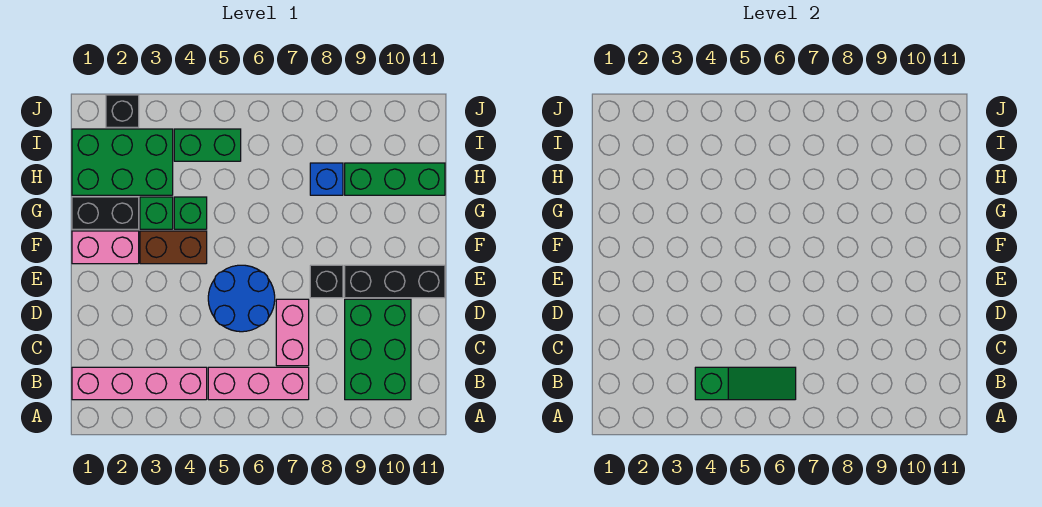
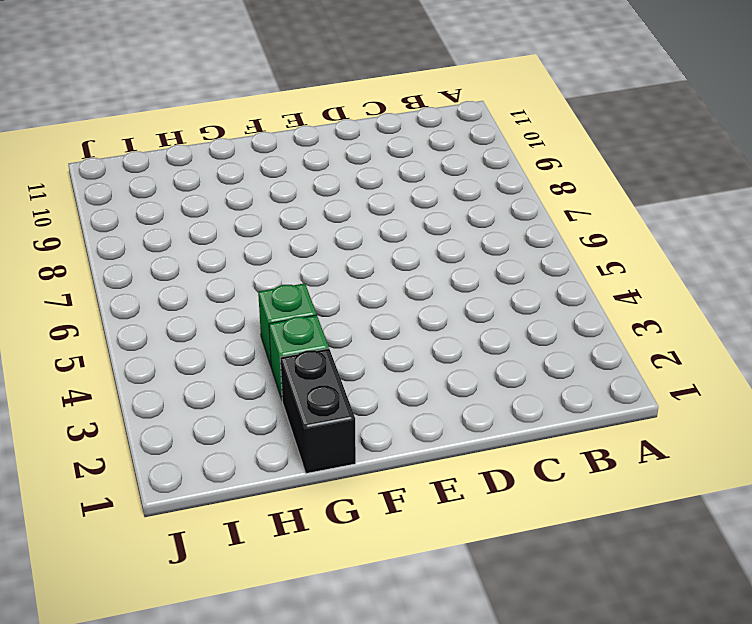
none -> pink 1x4 brick [72,367,207,400]
none -> pink 1x3 brick [208,367,309,400]
none -> green 2x3 brick [345,299,411,400]

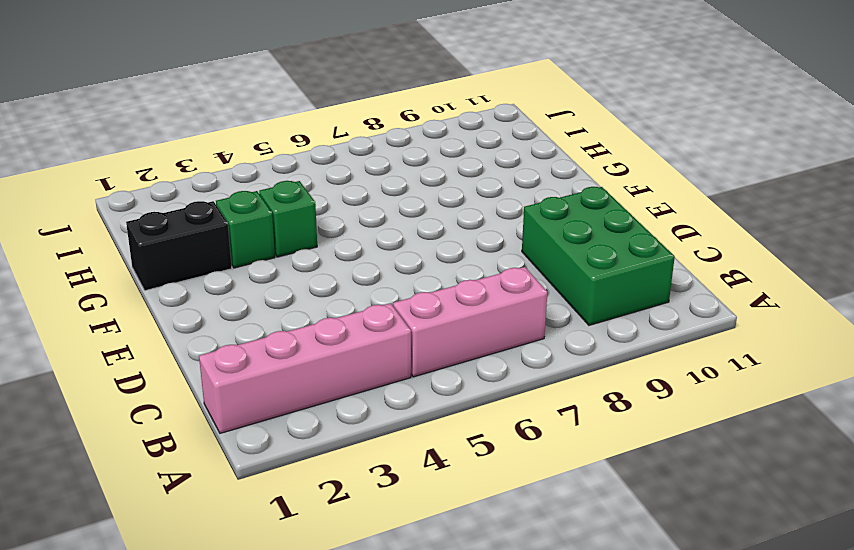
none -> pink 1x2 brick [276,299,309,366]
none -> blue 2x2 round brick [208,265,275,332]
none -> black 1x1 brick [310,265,343,298]

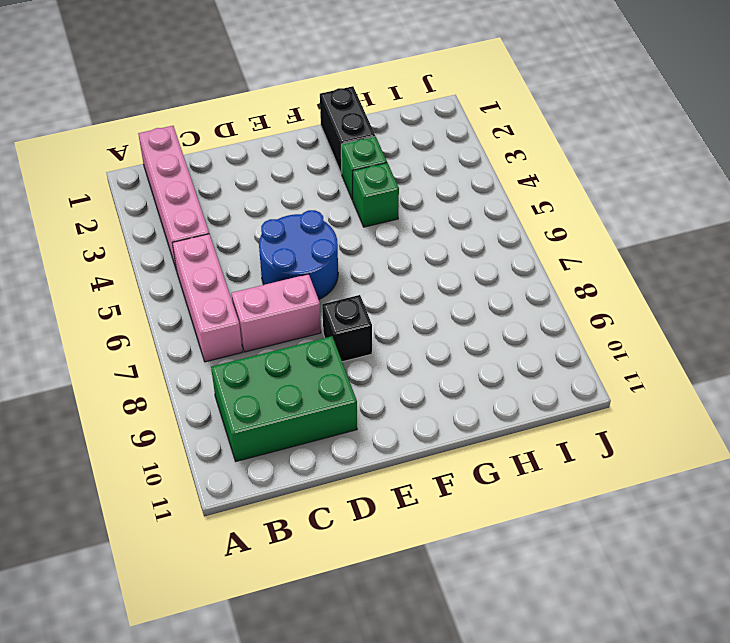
none -> black 1x3 brick [345,265,445,298]
none -> pink 1x2 brick [72,231,139,264]
none -> brown 1x2 brick [140,231,207,264]

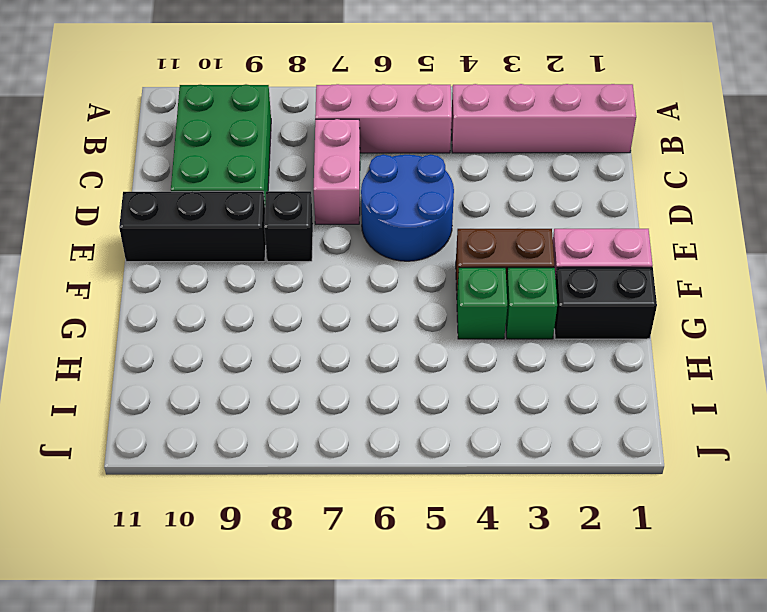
none -> green 2x3 brick [72,129,173,195]
none -> blue 1x1 brick [310,163,343,195]
none -> green 1x3 brick [345,163,445,195]

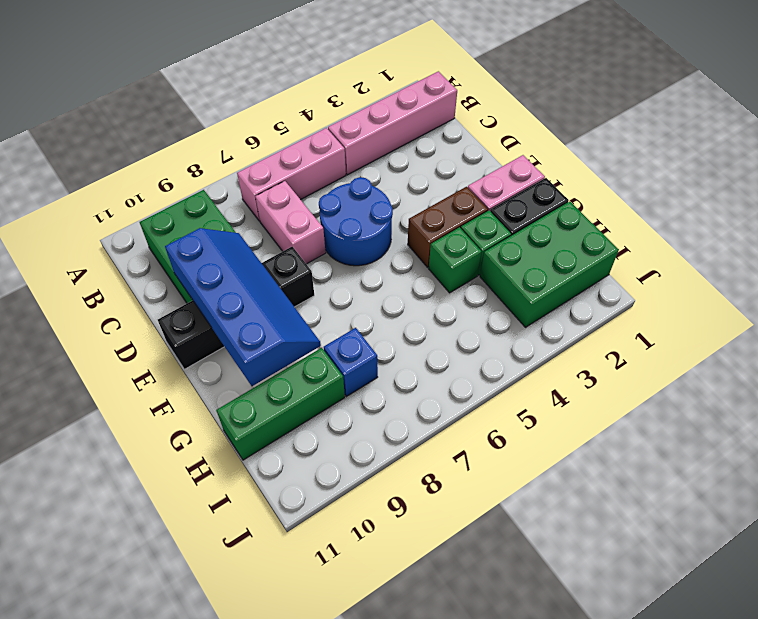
blue 2x4 slope [165,228,321,386] -> none
none -> green 1x2 brick [174,129,241,161]
none -> black 1x1 brick [106,95,139,127]
none -> green 1x3 slope [695,367,796,400]

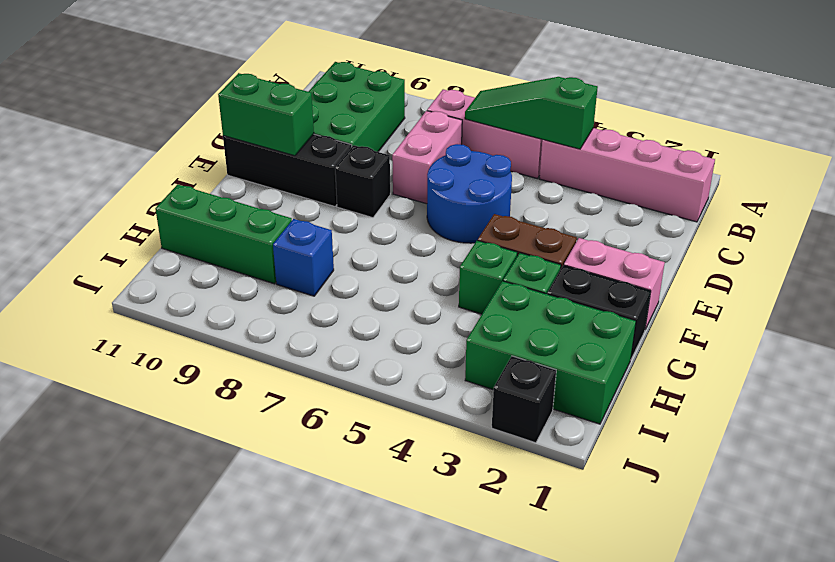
green 1x2 brick [218,73,314,156] -> green 1x2 brick moved to [174,129,241,161]

